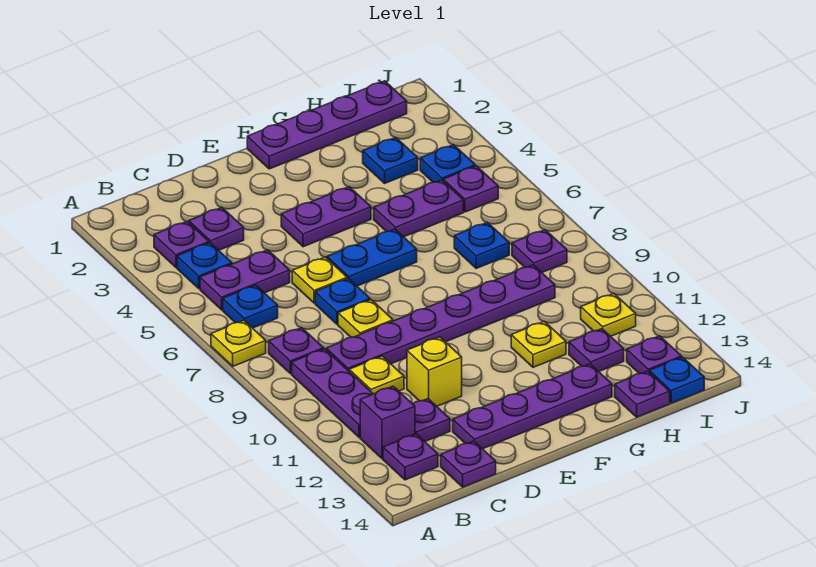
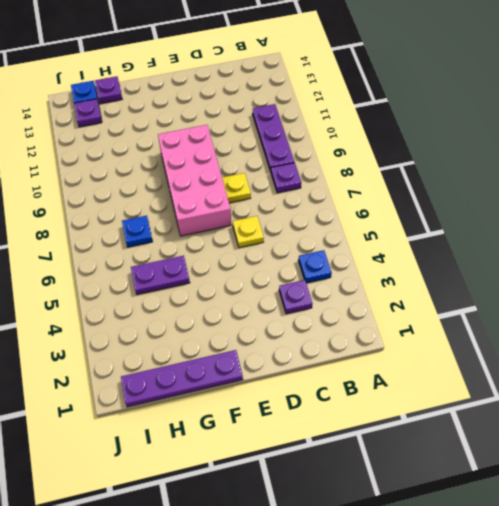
pink 2x4 brick [158,125,231,236] -> purple 1x6 plate [326,265,555,371]
none -> yellow 1x1 plate [211,320,266,366]
none -> purple 1x1 plate [154,222,209,267]
none -> purple 1x2 plate [200,250,290,310]
none -> blue 1x1 plate [223,285,278,328]

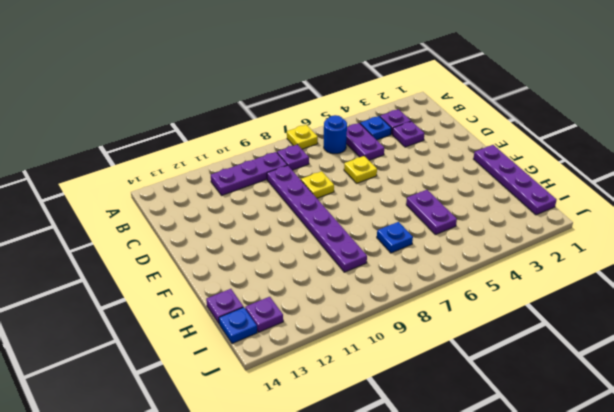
blue 1x1 round brick [324,115,347,154] -> blue 1x1 plate [223,285,278,328]
none -> purple 1x1 brick [360,386,415,459]
none -> purple 1x1 plate [383,434,438,480]
none -> yellow 1x1 plate [349,356,404,394]
none -> purple 1x1 plate [413,399,450,441]

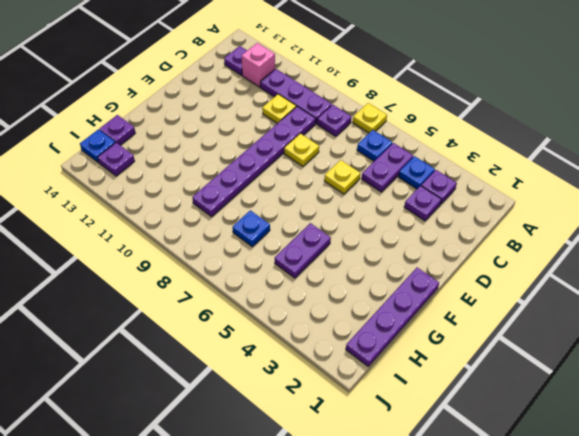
pink 1x1 brick [242,43,275,87] -> purple 1x1 brick [360,386,415,459]
none -> purple 1x1 plate [413,399,450,441]
none -> purple 1x1 plate [441,441,496,487]
none -> blue 1x1 plate [315,278,370,324]
none -> yellow 1x1 brick [407,337,462,406]

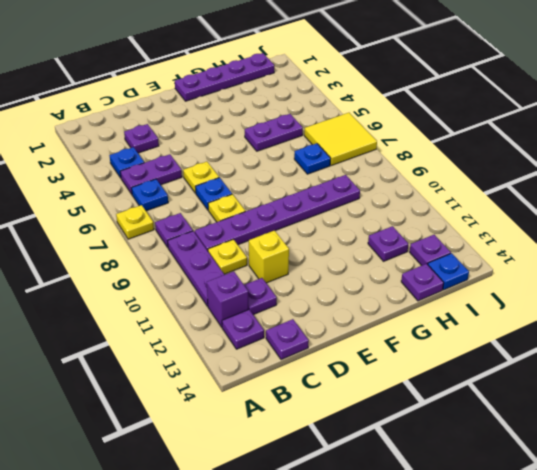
yellow 2x2 tile [304,113,377,165] -> none
none -> purple 1x1 plate [154,222,209,267]
none -> purple 1x4 plate [453,364,612,449]
none -> purple 1x2 plate [281,187,371,247]
none -> blue 1x2 plate [327,229,417,286]

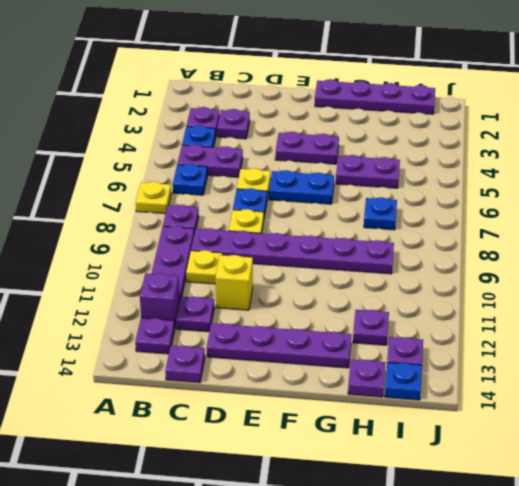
none -> yellow 1x1 plate [511,321,566,367]
none -> blue 1x1 plate [363,137,418,183]
none -> blue 1x1 plate [420,145,475,182]
none -> purple 1x1 plate [443,166,498,212]

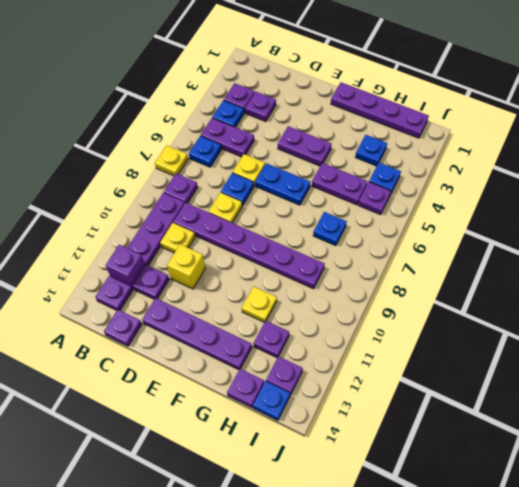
none -> purple 1x1 plate [512,230,567,272]
none -> yellow 1x1 plate [581,293,636,336]

